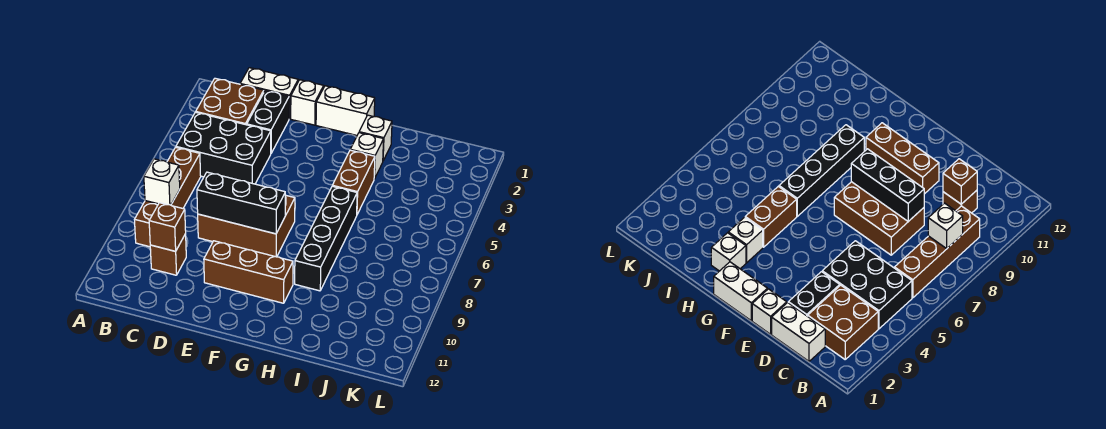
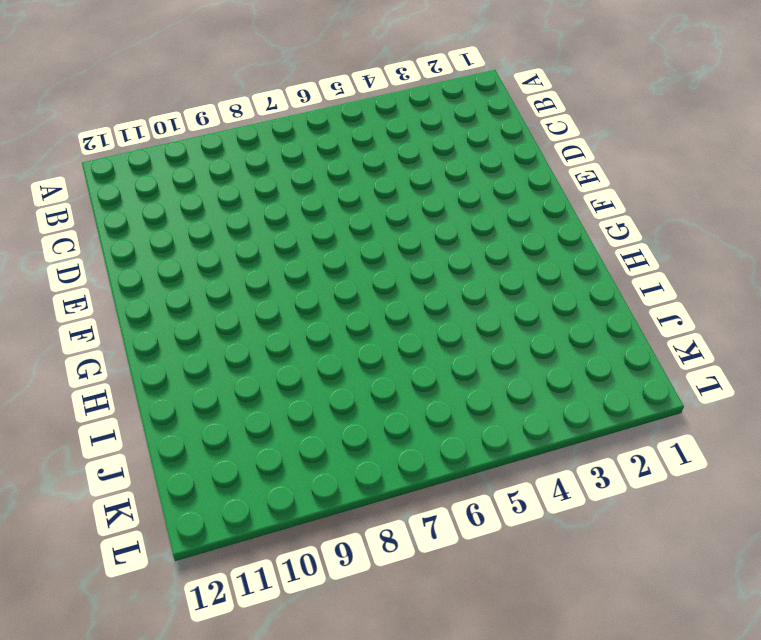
none -> brown 2x2 brick [196,78,264,125]
none -> black 2x3 brick [176,112,271,184]
none -> brown 1x4 brick [134,147,201,247]

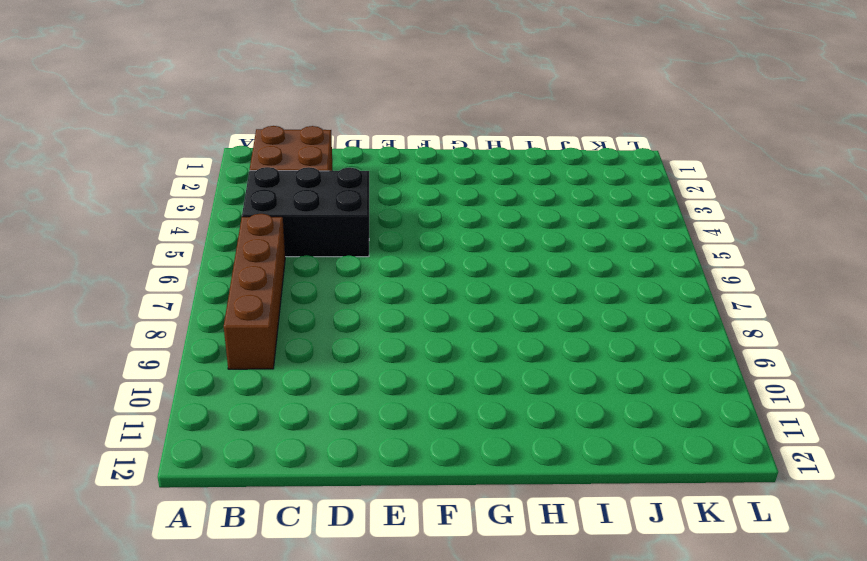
none -> white 1x2 brick [240,68,298,119]
none -> brown 1x1 brick [150,234,186,275]
none -> black 1x2 brick [247,91,289,153]

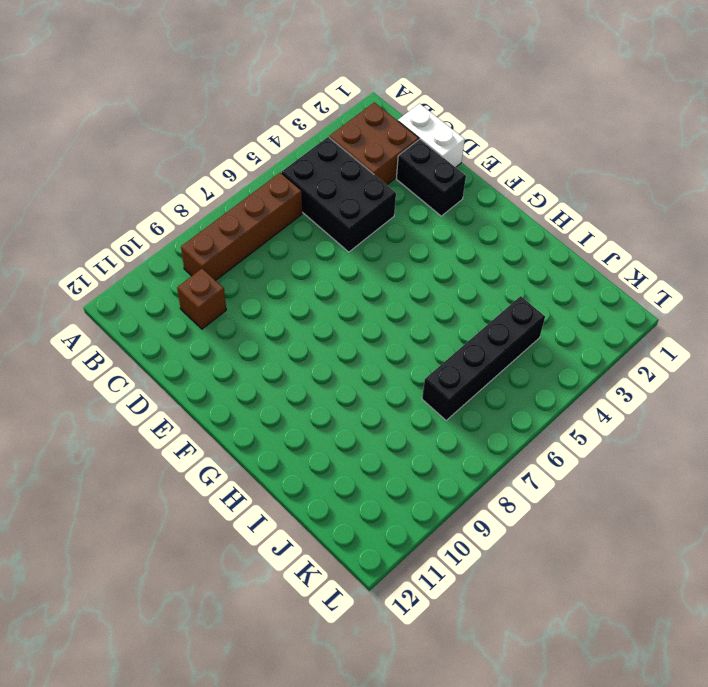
black 1x2 brick [396,139,466,216] -> black 1x2 brick turned to [247,91,289,153]
black 1x4 brick [422,296,545,420] -> black 1x4 brick moved to [295,186,357,291]
none -> brown 2x3 brick [198,195,295,257]
none -> white 1x1 brick [291,80,324,125]
none -> brown 1x3 brick [204,241,293,303]

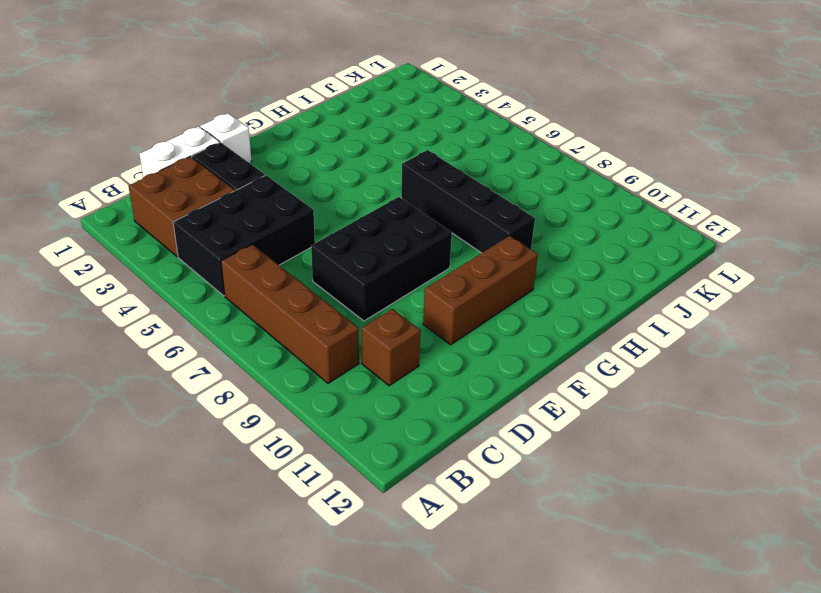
black 2x3 brick [311,197,452,321] -> brown 2x3 brick [198,195,295,257]
none -> white 1x2 brick [316,86,375,135]
none -> white 1x1 brick [359,115,392,161]
none -> white 1x1 brick [350,133,384,179]

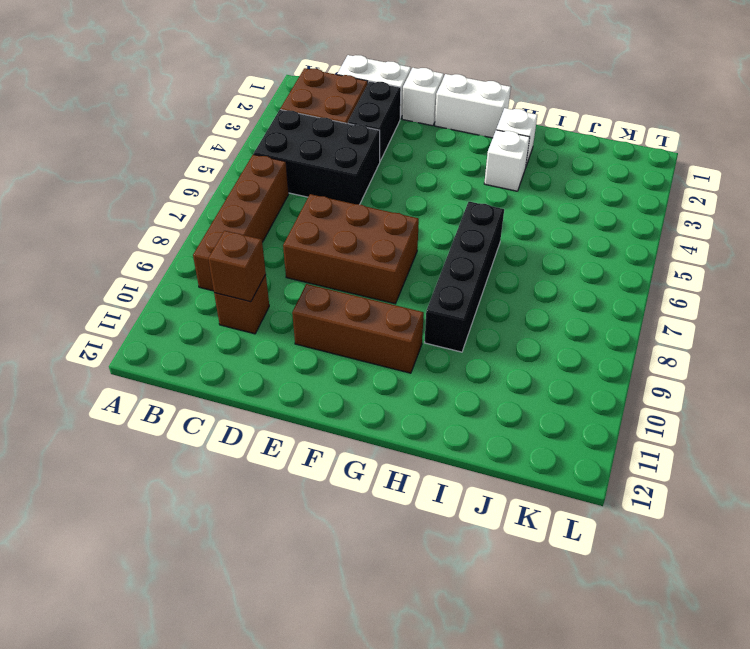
none -> brown 1x2 brick [332,150,375,214]
none -> white 1x1 brick [144,159,180,205]
none -> black 1x3 brick [197,172,285,234]

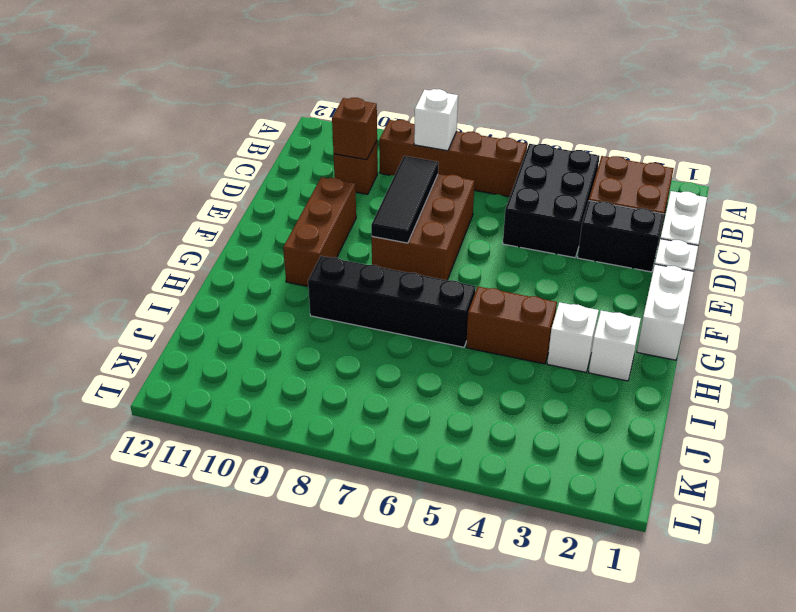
black 1x3 tile [371,156,438,243] -> black 1x3 brick [197,172,285,234]

